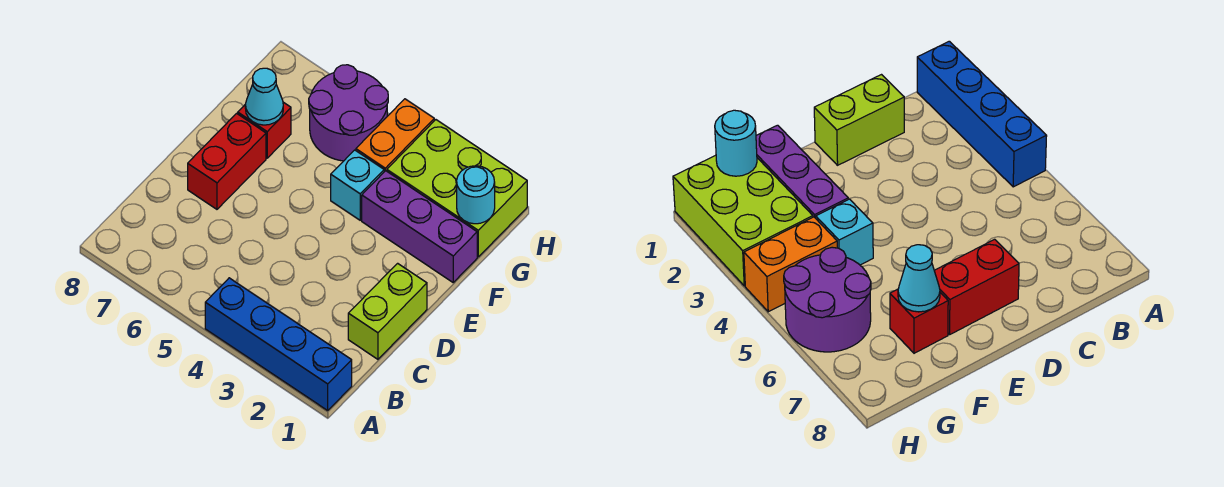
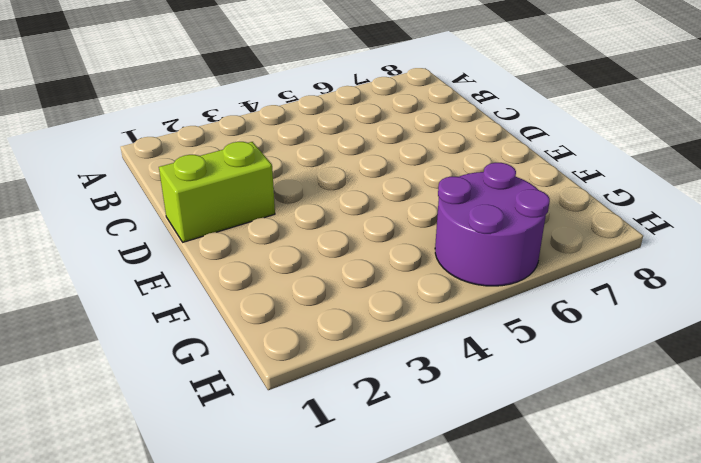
lime 1x2 brick [159,142,275,242] -> lime 1x2 brick turned to [348,263,427,359]
none -> blue 1x4 brick [205,278,352,410]
none -> red 1x2 brick [188,113,266,209]

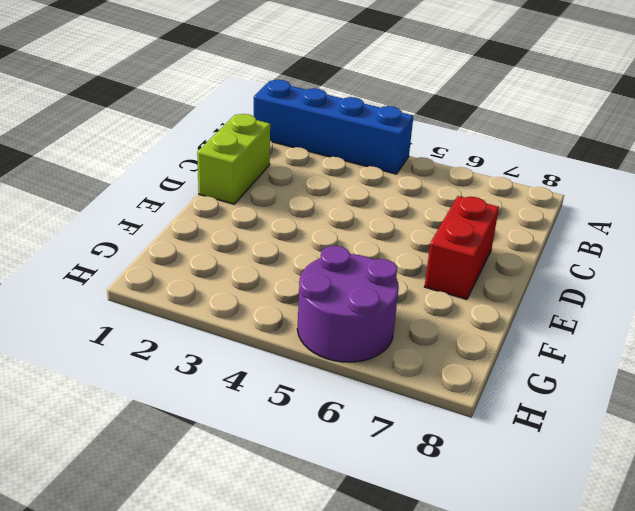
none -> purple 1x3 brick [362,171,477,282]
none -> cyan 1x1 brick [331,150,384,220]

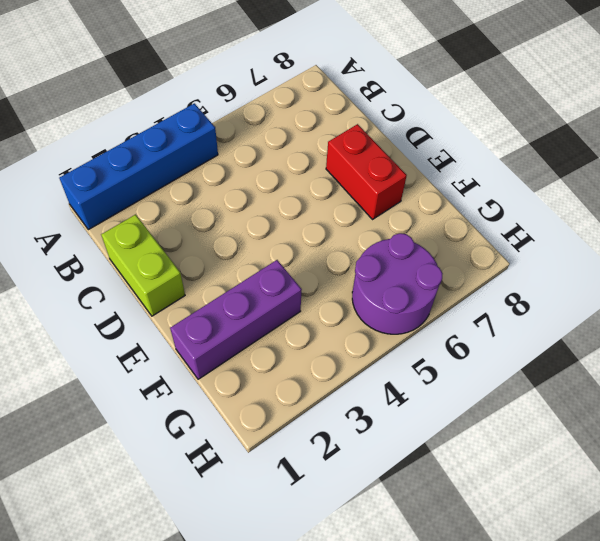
none -> cyan 1x1 brick [331,150,384,220]
none -> red 1x1 brick [238,102,291,158]

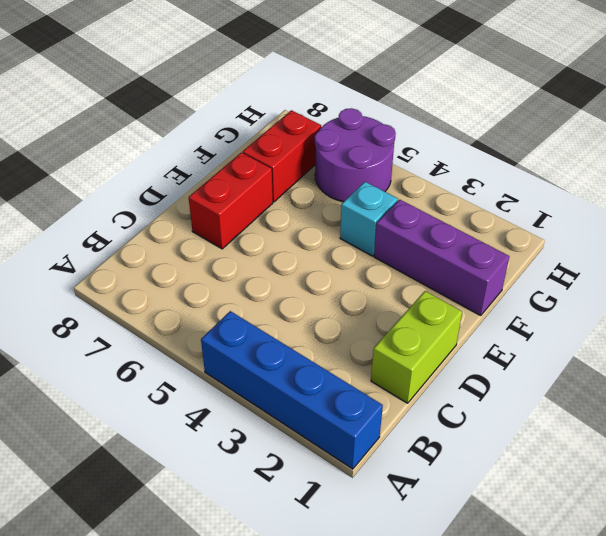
red 1x2 brick [243,110,321,202] -> red 1x1 brick [238,102,291,158]
none -> lime 2x3 brick [387,120,527,257]
none -> orange 1x2 brick [356,99,434,172]

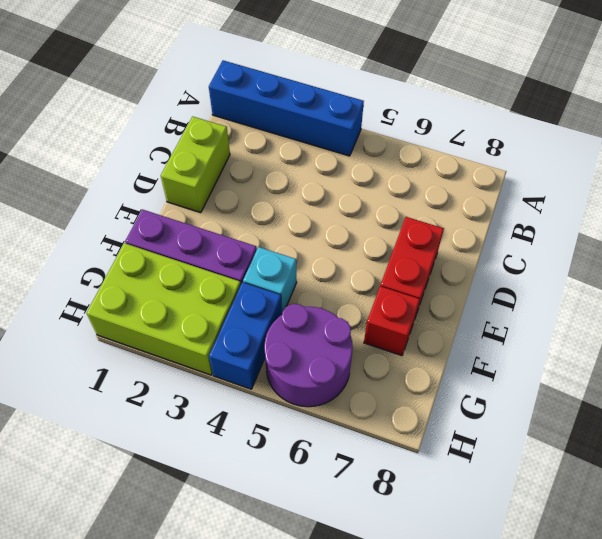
blue 1x2 brick [209,282,282,389] -> orange 1x2 brick [356,99,434,172]
none -> cyan 1x1 cone [245,68,283,125]
none -> cyan 1x1 round brick [457,166,495,224]

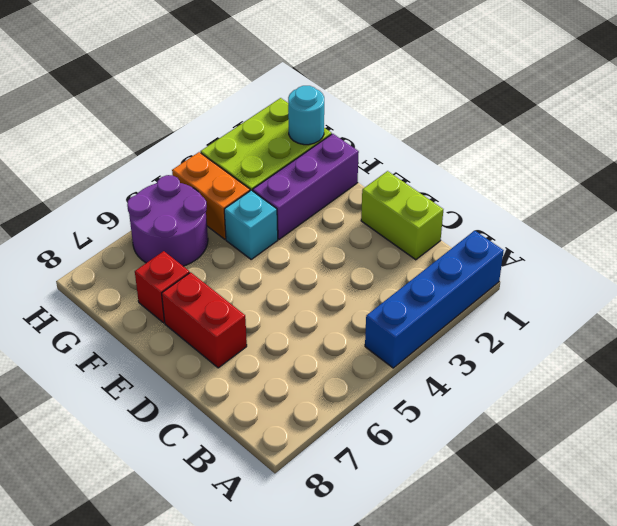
none -> cyan 1x1 cone [245,68,283,125]

